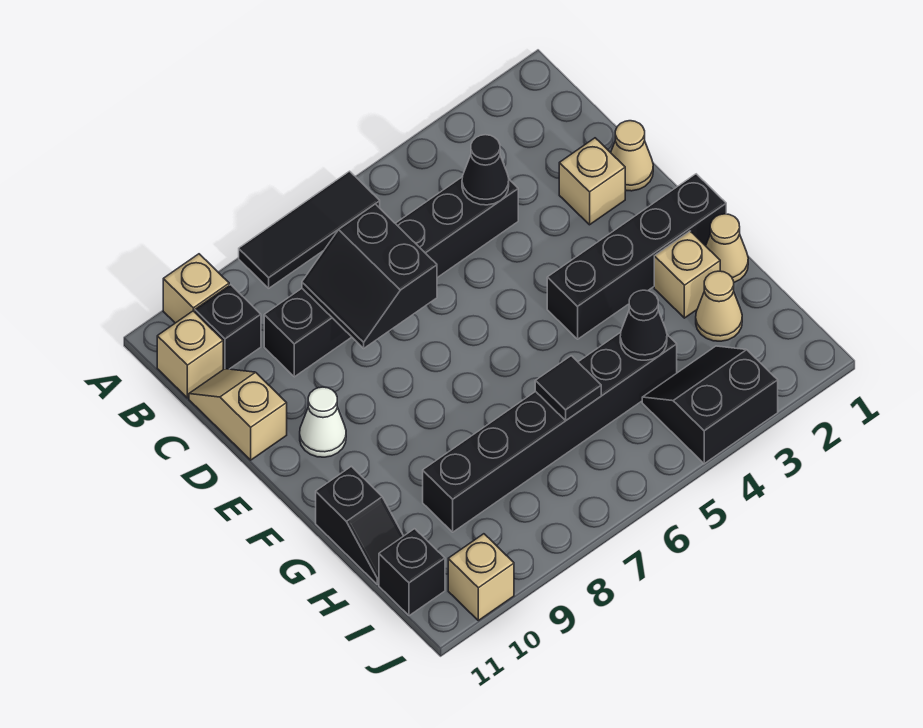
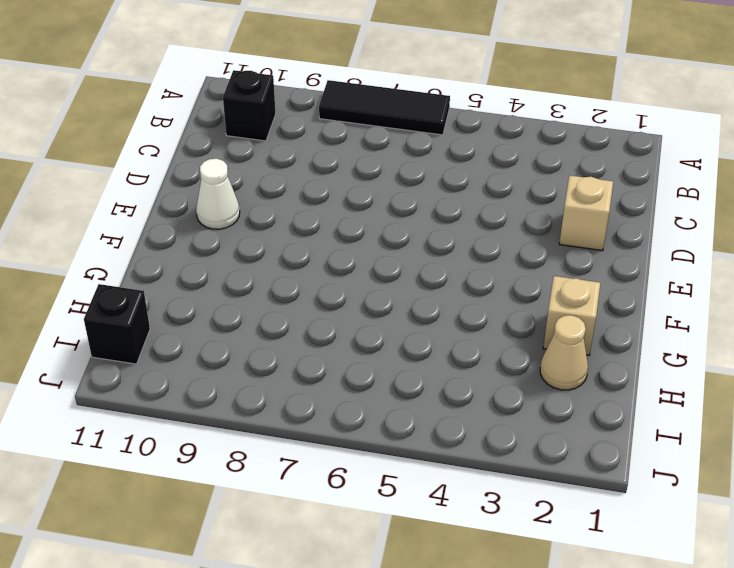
none -> tan 1x1 brick [163,254,229,323]
none -> tan 1x1 brick [157,311,223,398]
none -> black 1x6 brick [264,177,518,377]

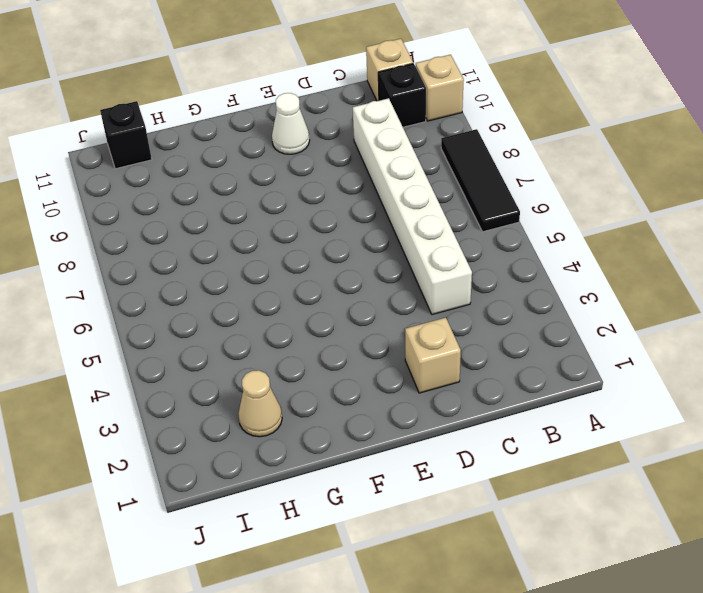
white 1x6 brick [353,98,472,315] -> black 1x6 brick [264,177,518,377]
none -> tan 1x2 slope [189,369,287,460]
none -> tan 1x1 cone [611,121,653,191]
none -> black 1x4 brick [547,174,726,339]

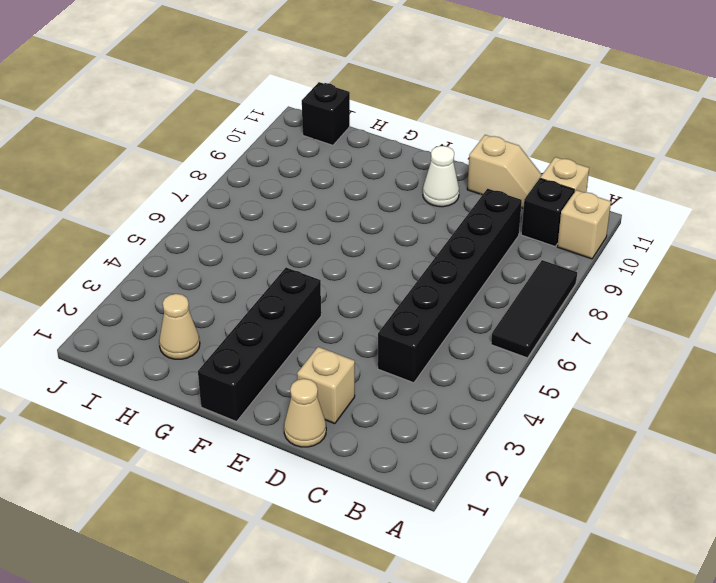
none -> tan 1x1 cone [706,214,748,282]
none -> tan 1x1 brick [654,231,720,318]
none -> black 1x2 slope [316,466,403,584]

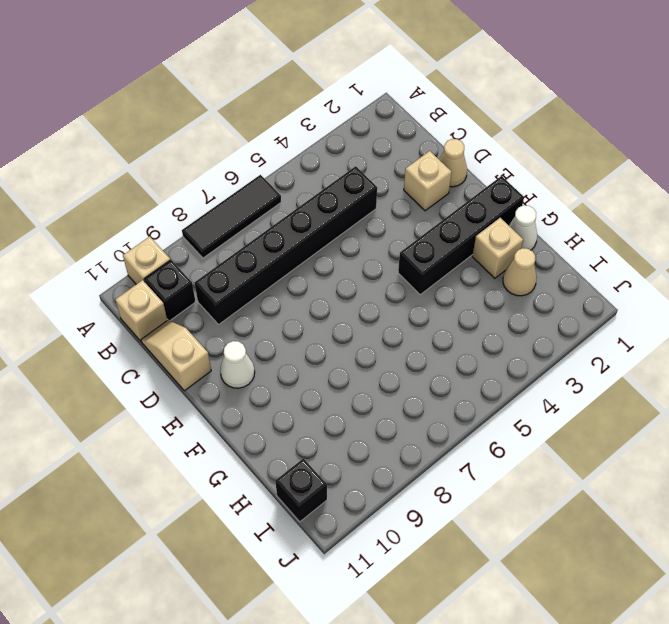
white 1x1 cone [509,205,537,250] -> tan 1x1 cone [706,214,748,282]
none -> black 1x2 slope [316,466,403,584]
none -> black 1x6 brick [423,332,677,532]
none -> black 2x2 slope [642,346,778,464]

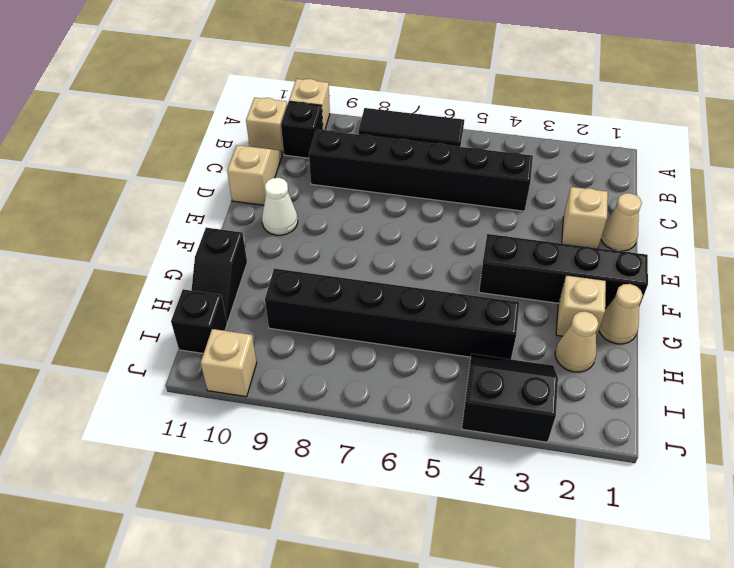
none -> black 1x1 cone [462,135,509,205]
none -> black 2x2 slope [302,204,437,348]
none -> black 1x1 cone [620,290,667,360]

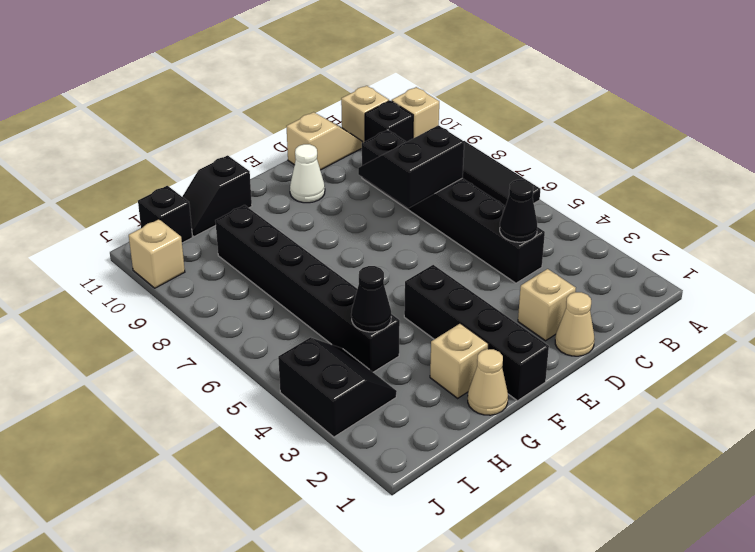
none -> tan 1x1 cone [696,271,742,341]
none -> black 1x1 tile [535,356,601,420]

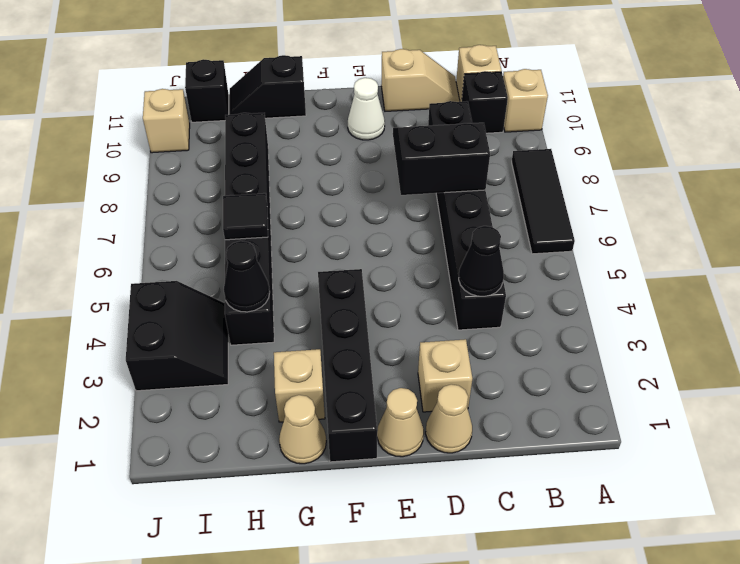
tan 1x1 cone [377,388,424,457] -> tan 1x1 cone moved to [696,271,742,341]

